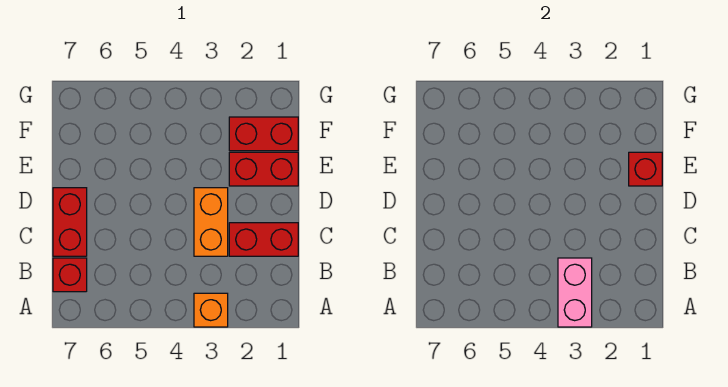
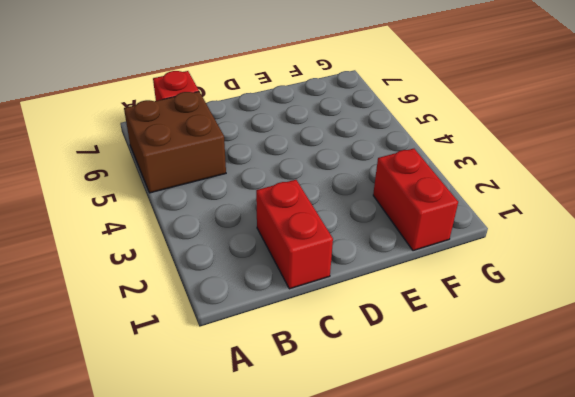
brown 2x2 brick [124,92,226,193] -> none
none -> orange 1x1 brick [194,293,228,327]
none -> orange 1x2 brick [194,188,228,256]

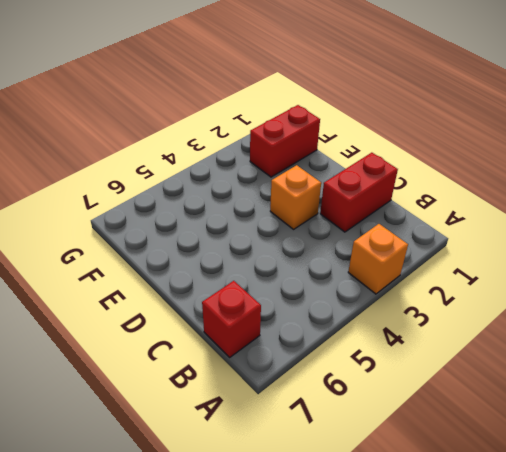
orange 1x1 brick [270,165,321,229] -> orange 1x2 brick [194,188,228,256]
none -> red 1x2 brick [53,188,87,256]
none -> red 1x2 brick [229,152,298,186]

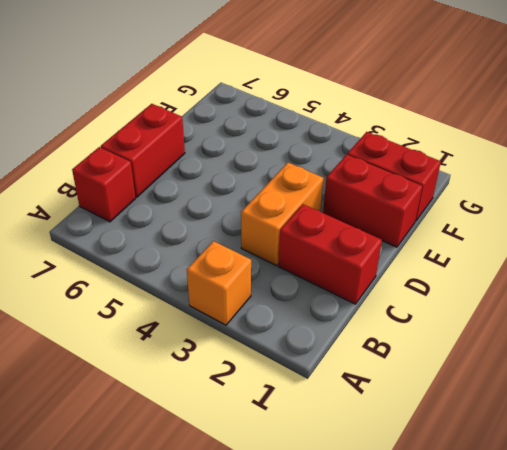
none -> pink 1x2 brick [558,258,592,327]
none -> red 1x1 brick [629,152,662,186]

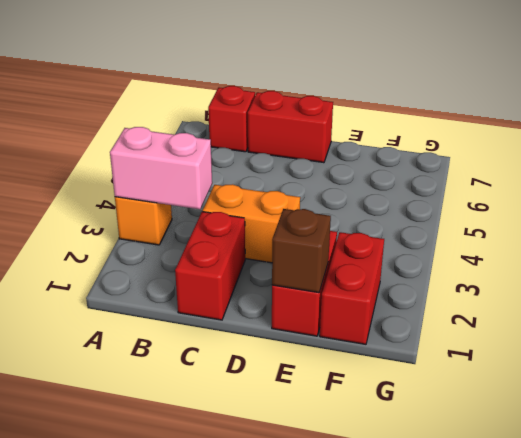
brown 1x1 brick [272,209,331,293] -> red 1x1 brick [629,152,662,186]

